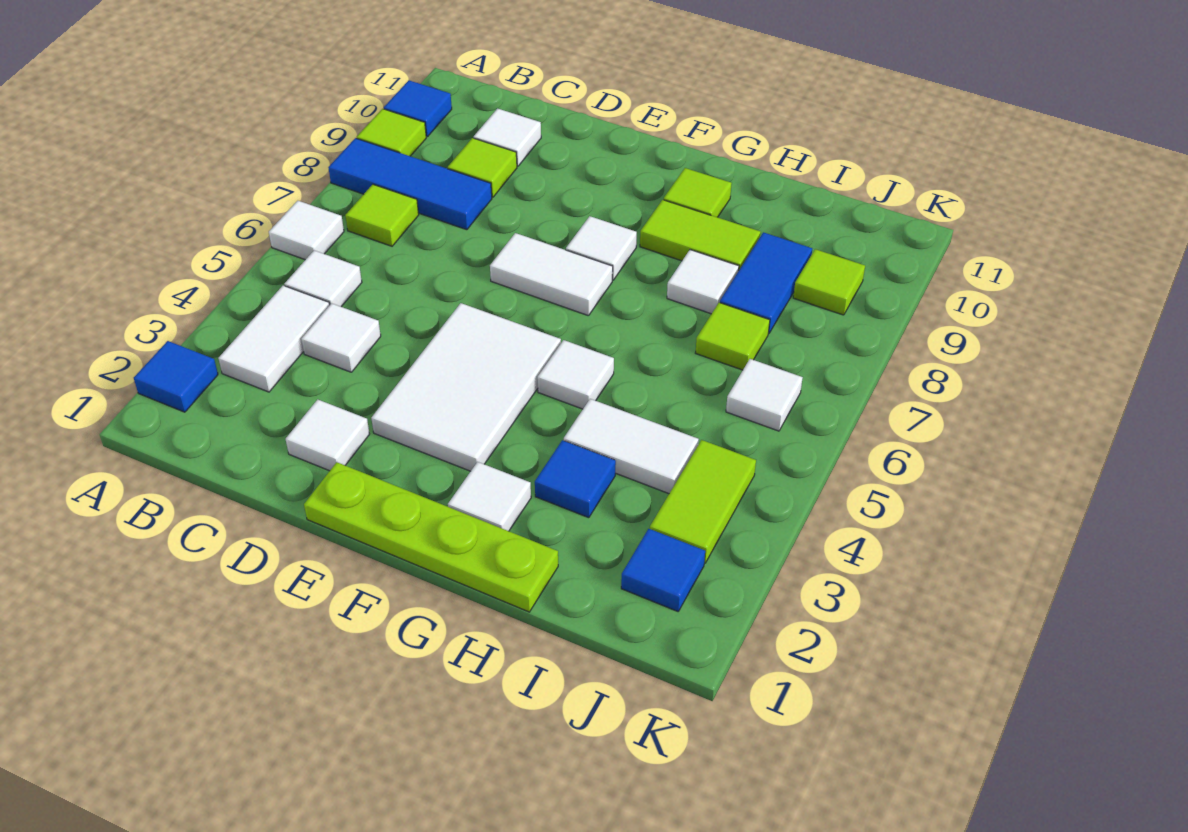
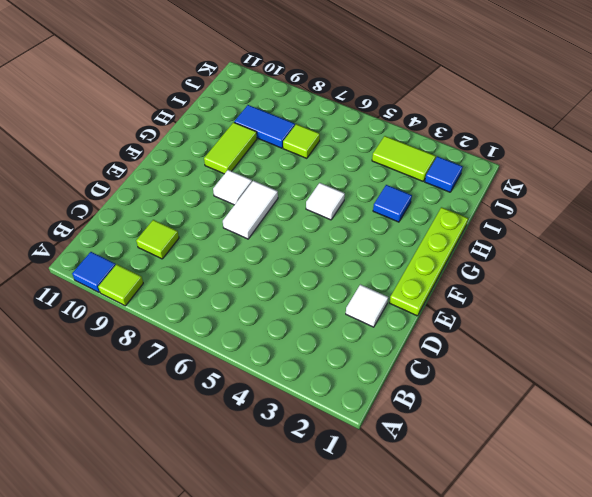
none -> blue 1x1 tile [134,341,218,412]
none -> white 1x1 tile [269,201,344,260]
none -> blue 1x3 tile [328,138,492,230]

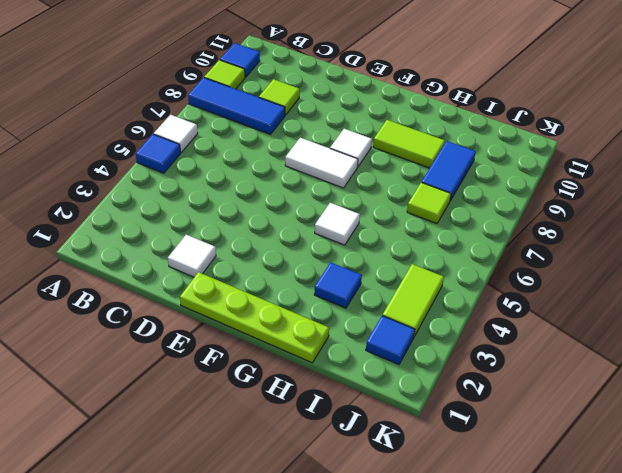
blue 1x1 tile [136,134,181,173] -> blue 1x1 tile moved to [134,341,218,412]
none -> white 1x2 tile [218,286,329,392]
none -> white 1x1 tile [284,250,362,307]
none -> lime 1x1 tile [345,184,419,246]

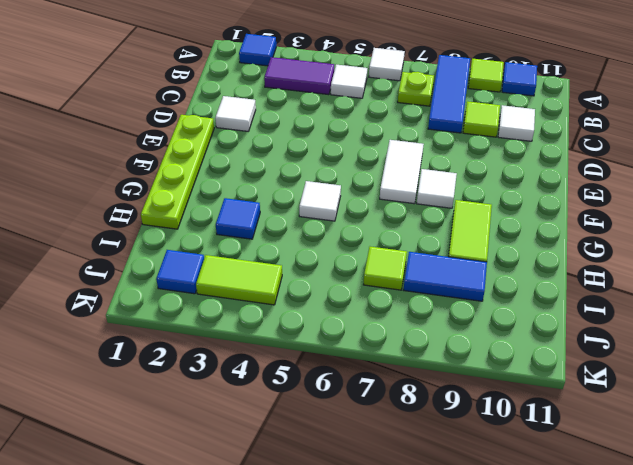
purple 1x2 tile [264,57,334,95] -> white 1x2 tile [218,286,329,392]
lime 1x1 plate [398,72,434,106] -> lime 1x1 tile [345,184,419,246]
none -> white 1x1 tile [301,303,381,372]
none -> white 2x3 tile [371,303,561,471]
none -> white 1x1 tile [448,462,531,531]

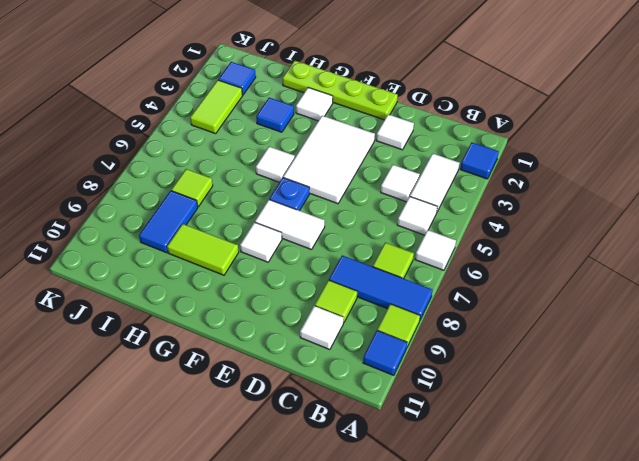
blue 1x1 plate [269,178,309,211] -> none
none -> lime 1x1 tile [664,168,732,217]
none -> white 1x2 tile [564,399,699,494]
none -> white 1x1 tile [667,250,739,314]

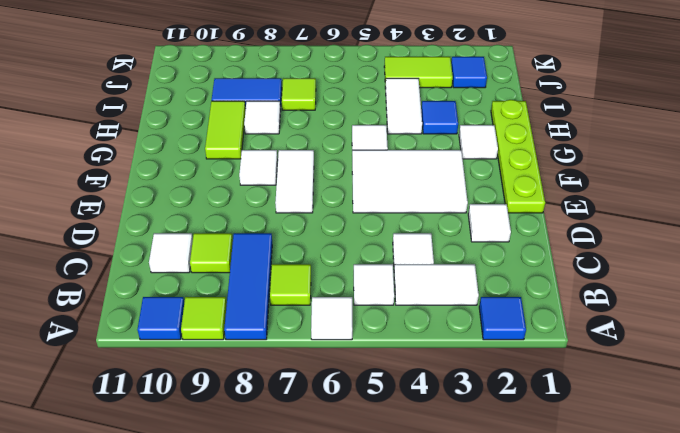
none -> lime 1x1 tile [664,168,732,217]
none -> white 1x1 tile [726,359,803,431]
none -> lime 1x1 tile [793,249,865,315]

